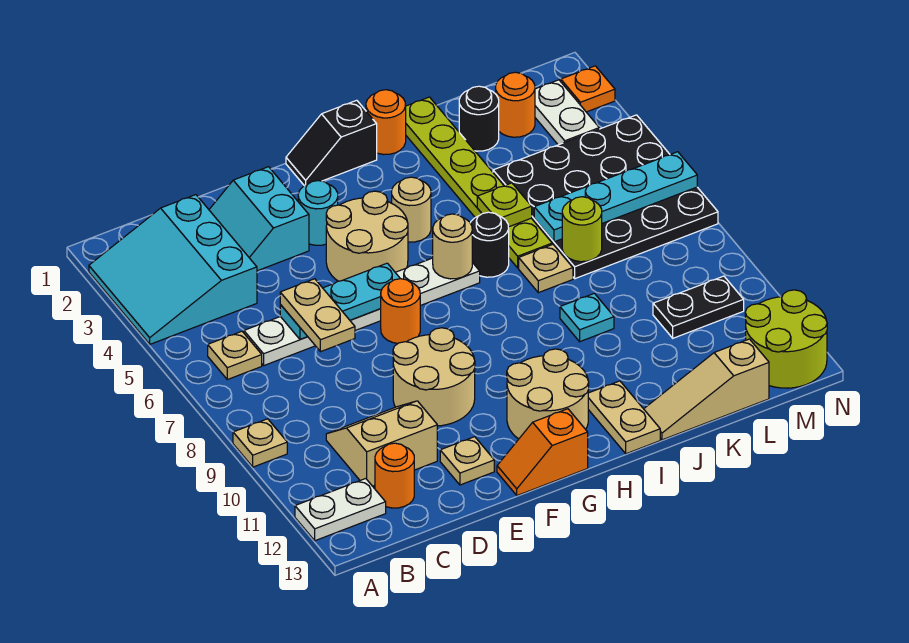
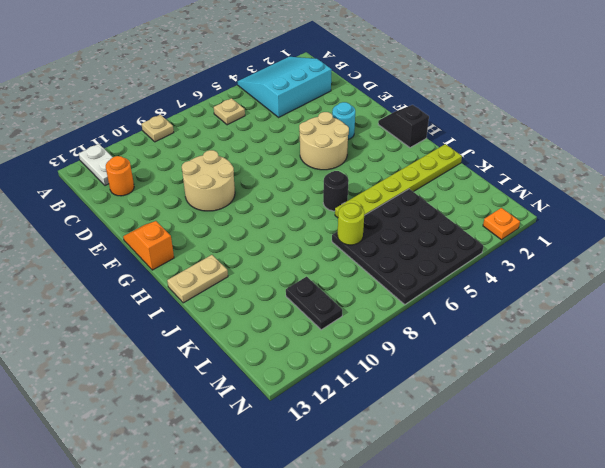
none -> white 1x6 plate [244,258,480,365]
none -> tan 2x2 slope [326,401,437,486]
none -> cyan 2x2 slope [209,167,309,271]
none -> tan 1x1 plate [440,437,494,485]

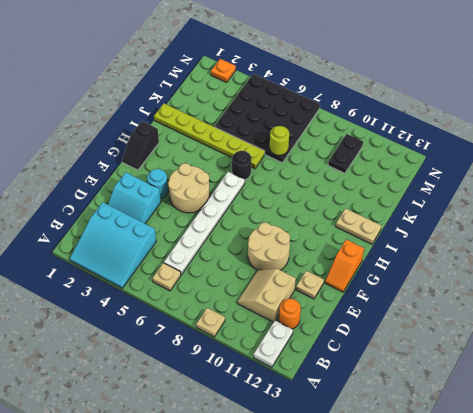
none -> orange 1x1 round brick [381,279,420,343]
none -> tan 2x2 round brick [507,349,589,439]
none -> tan 1x1 round brick [392,177,431,242]
none -> orange 1x1 round brick [366,90,406,155]

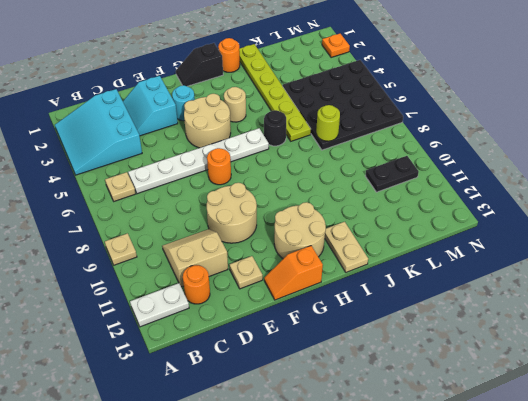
none -> tan 1x1 plate [519,244,573,293]
none -> cyan 1x1 plate [560,293,614,342]
none -> tan 1x3 slope [644,339,769,440]
none -> black 1x1 round brick [459,86,499,151]

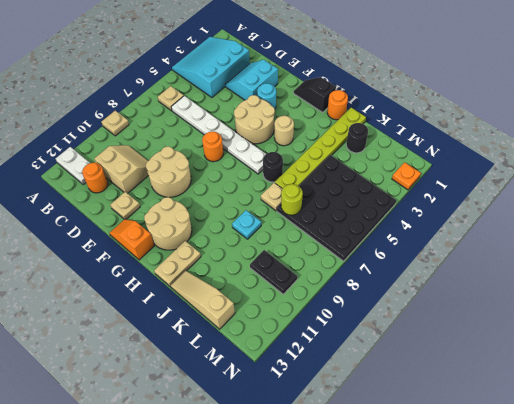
none -> orange 1x1 round brick [496,72,535,137]
none -> white 1x2 plate [535,80,599,145]
none -> lime 2x2 round brick [745,290,827,388]
none -> cyan 1x3 plate [280,263,400,339]

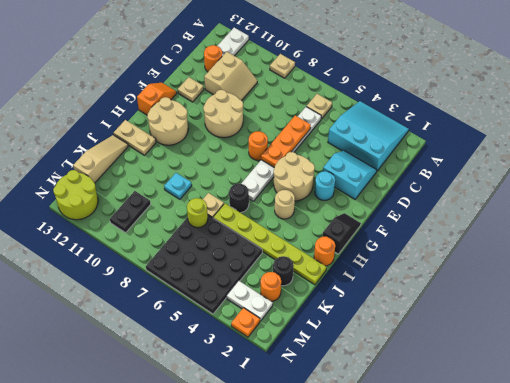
orange 1x3 plate [261,116,311,168] -> cyan 1x3 plate [280,263,400,339]
none -> tan 1x1 round brick [433,214,472,279]
none -> lime 1x1 plate [477,183,532,227]
none -> cyan 1x4 plate [534,152,697,242]
none -> tan 1x2 plate [280,279,355,352]

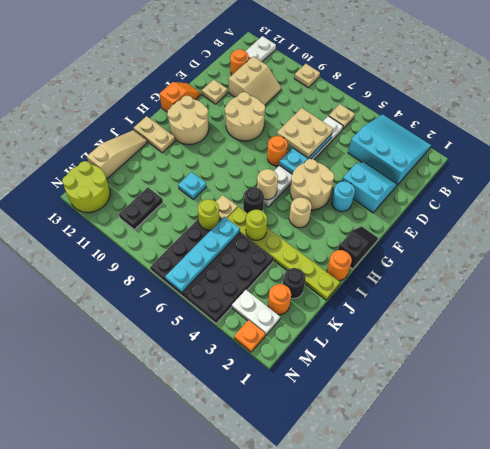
tan 2x2 plate [277,108,333,158] -> tan 1x2 plate [280,279,355,352]
lime 1x1 round brick [246,210,267,240] -> lime 1x1 plate [477,183,532,227]

